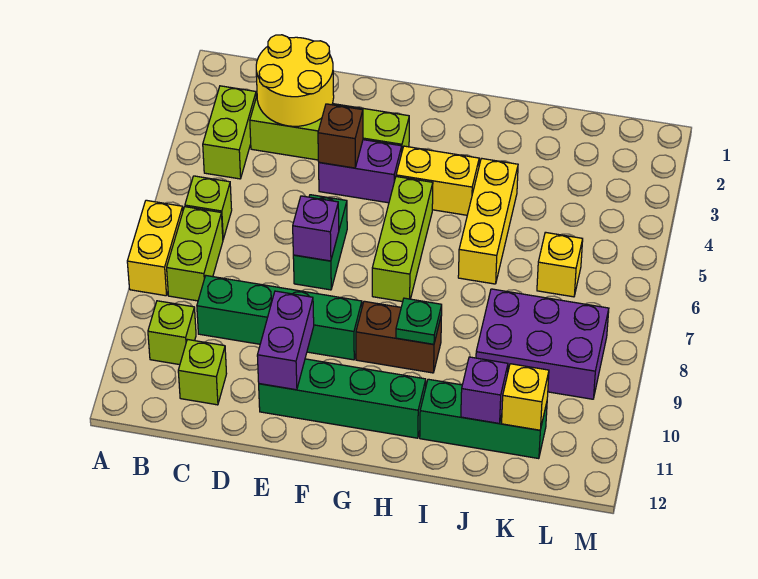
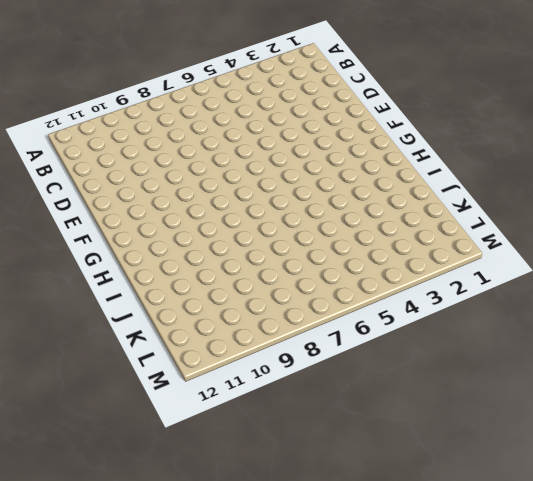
none -> yellow 1x2 brick [127,200,183,296]
none -> lime 1x2 brick [203,86,256,179]
none -> lime 1x1 brick [185,176,232,239]

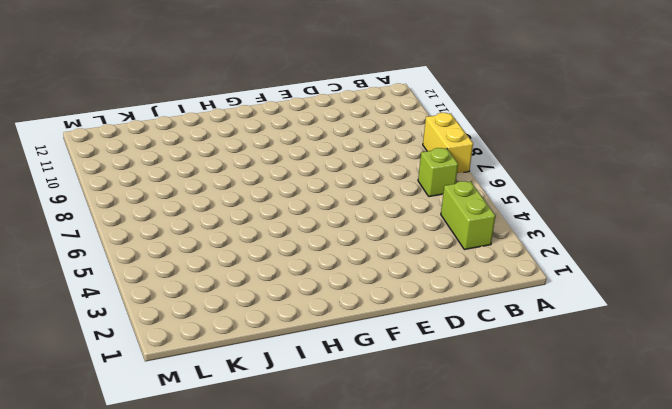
none -> lime 1x2 brick [167,207,223,301]
none -> lime 1x1 brick [148,301,196,365]
none -> lime 1x4 brick [250,96,409,160]

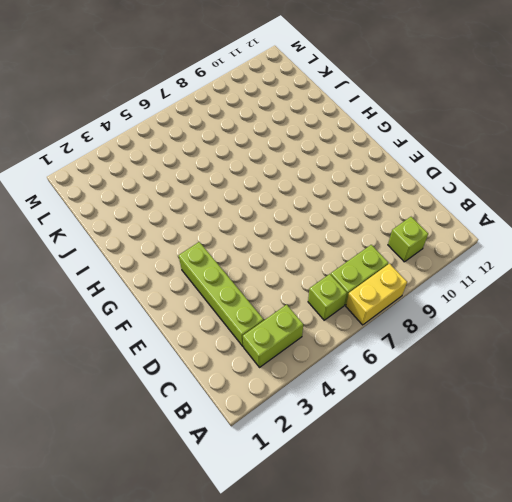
none -> green 1x4 brick [197,276,362,360]
none -> lime 1x1 brick [178,339,227,405]
none -> purple 1x2 brick [319,140,402,203]

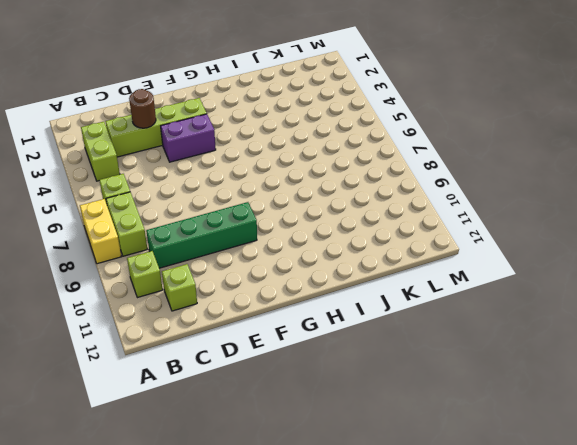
brown 1x1 round brick [129,89,156,128] -> yellow 2x2 round brick [256,35,334,126]
none -> green 1x2 brick [293,195,347,290]
none -> green 1x4 brick [259,359,426,438]
none -> yellow 1x2 brick [396,146,479,215]

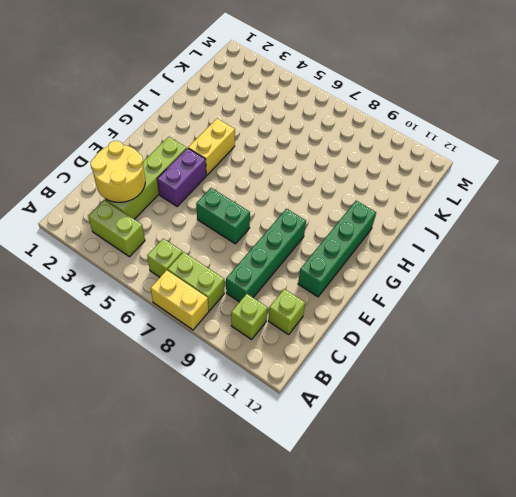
none -> lime 1x3 brick [372,177,433,302]
none -> brown 1x2 brick [356,301,442,373]
none -> yellow 1x3 brick [458,158,518,284]

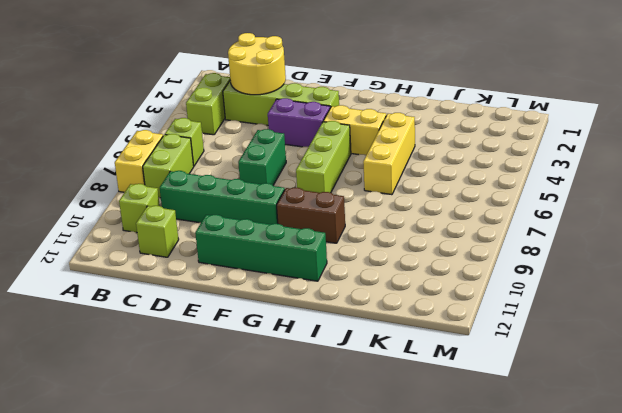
none -> green 1x3 brick [420,379,547,459]
none -> purple 2x3 brick [476,289,609,399]
none -> yellow 1x1 brick [537,232,583,297]

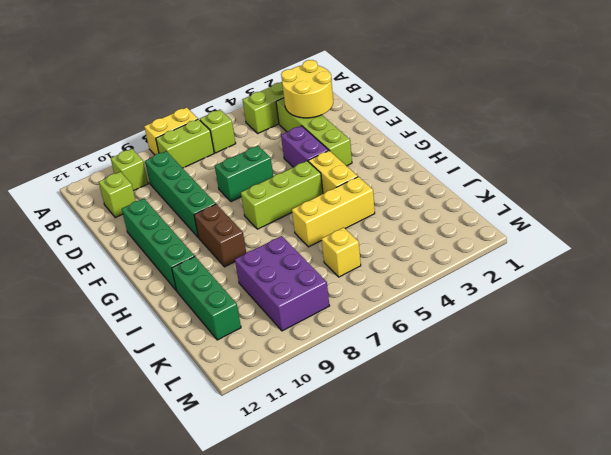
none -> brown 1x1 brick [318,104,363,168]
none -> purple 1x1 brick [293,196,339,261]
none -> purple 1x2 brick [257,291,314,390]

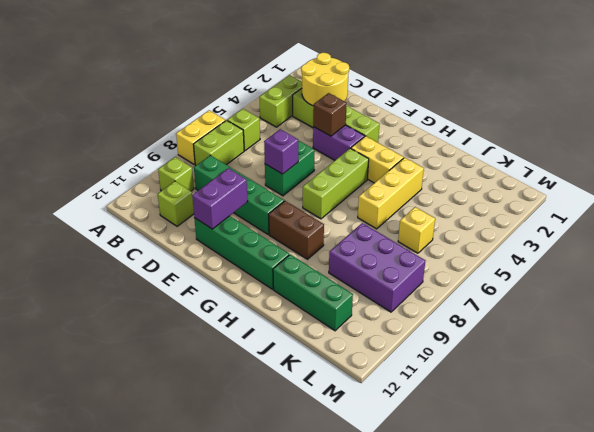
none -> green 1x1 plate [396,298,442,344]
none -> purple 1x1 brick [461,357,508,423]
none -> yellow 1x1 brick [502,364,549,430]

